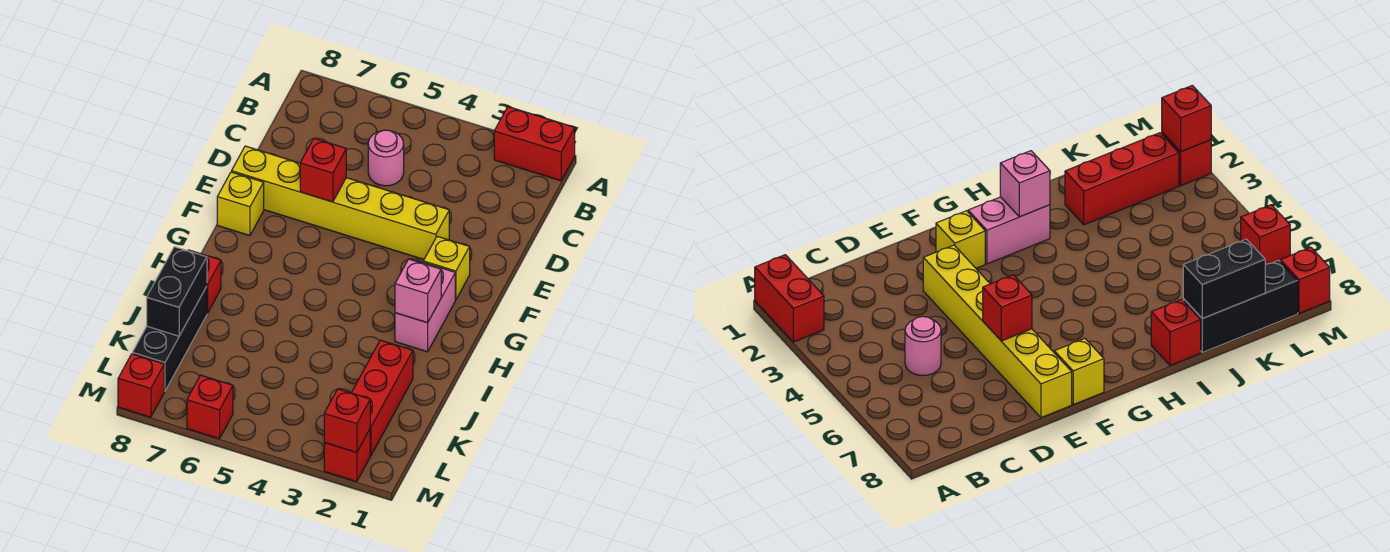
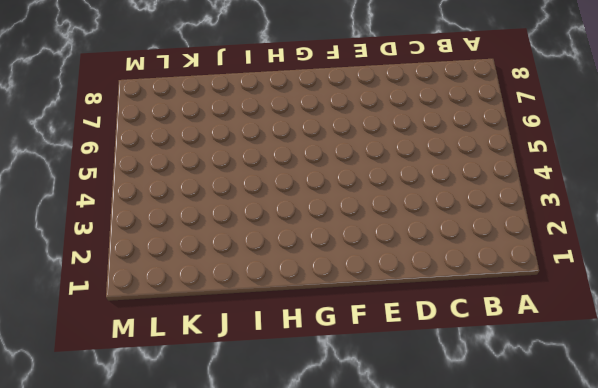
none -> red 1x2 brick [494,107,575,181]
none -> pink 1x1 round brick [368,130,404,186]
none -> yellow 1x6 brick [232,146,449,259]

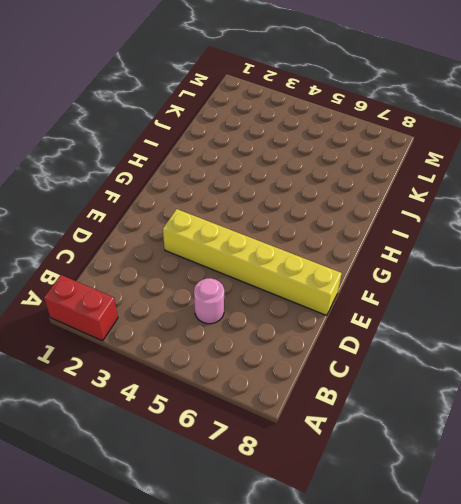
none -> yellow 1x1 brick [423,236,470,300]
none -> yellow 1x1 brick [217,172,264,236]
none -> pink 1x2 brick [395,262,455,352]

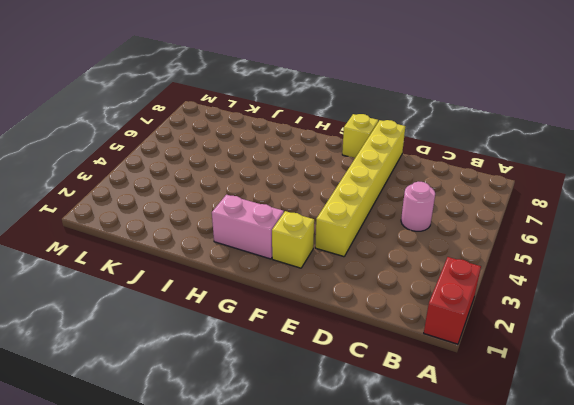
none -> red 1x1 brick [188,250,221,313]
none -> red 1x3 brick [352,340,413,456]
none -> black 1x3 brick [132,286,207,391]

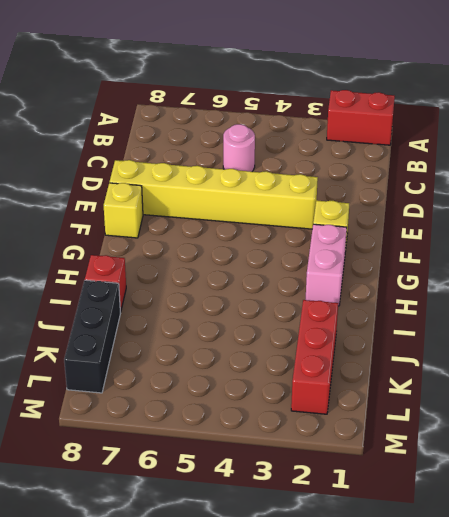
none -> red 1x1 brick [324,429,370,482]
none -> red 1x1 brick [187,375,233,439]
none -> red 1x1 brick [118,354,164,417]

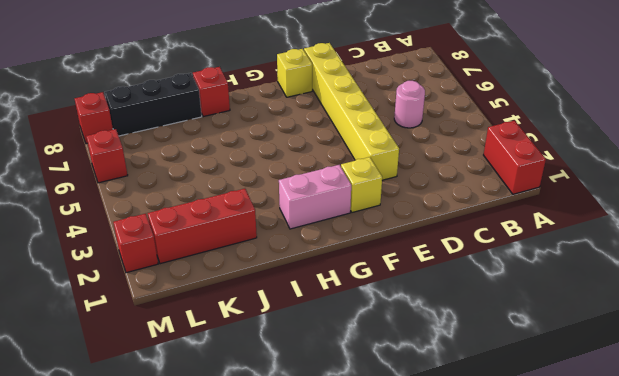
none -> red 1x1 brick [300,138,346,202]
none -> pink 1x1 brick [395,259,441,323]
none -> black 1x2 brick [147,247,207,336]

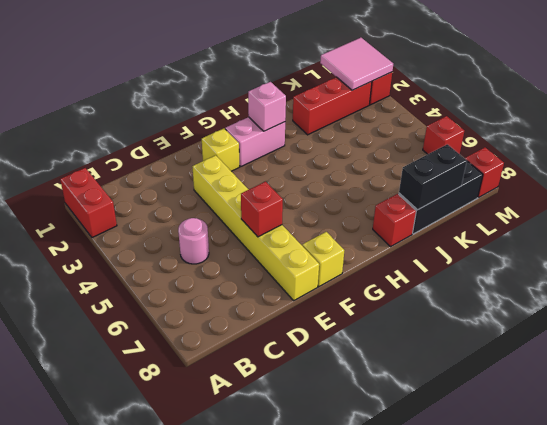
pink 2x2 tile [320,38,393,90] -> red 1x1 brick [324,389,370,453]

